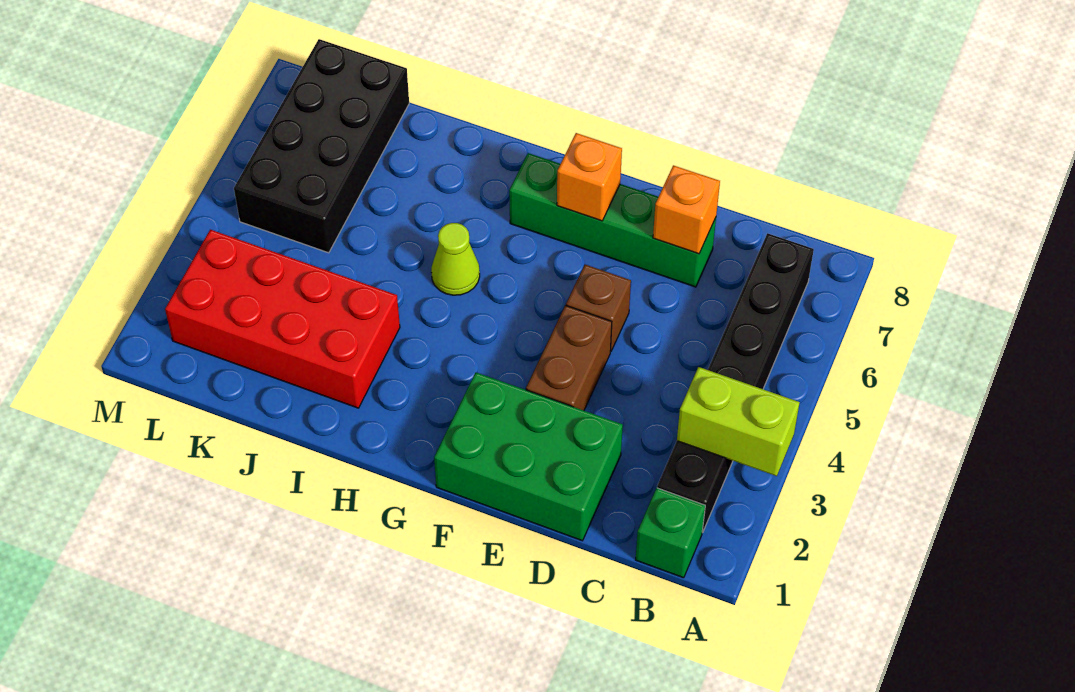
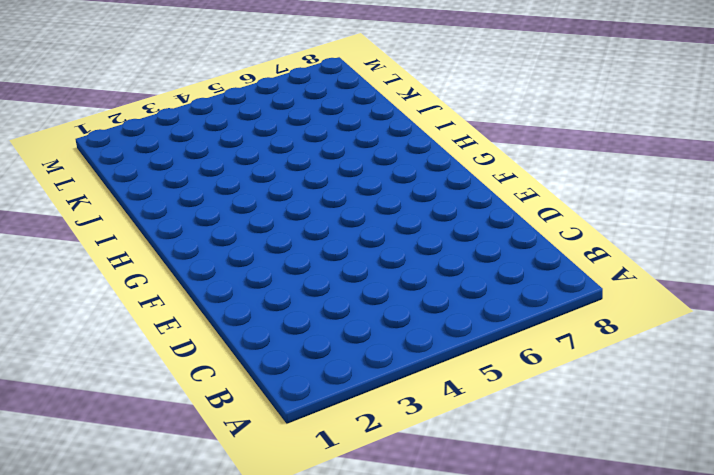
none -> green 1x1 brick [635,488,705,578]
none -> black 1x6 brick [657,233,814,533]
none -> green 2x3 brick [434,372,623,541]

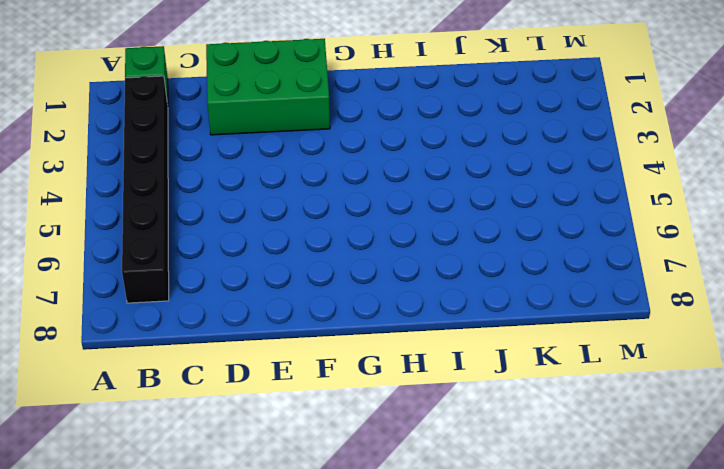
none -> green 1x4 brick [509,153,716,287]
none -> brown 1x2 brick [526,305,612,410]
none -> brown 1x1 brick [566,265,631,351]

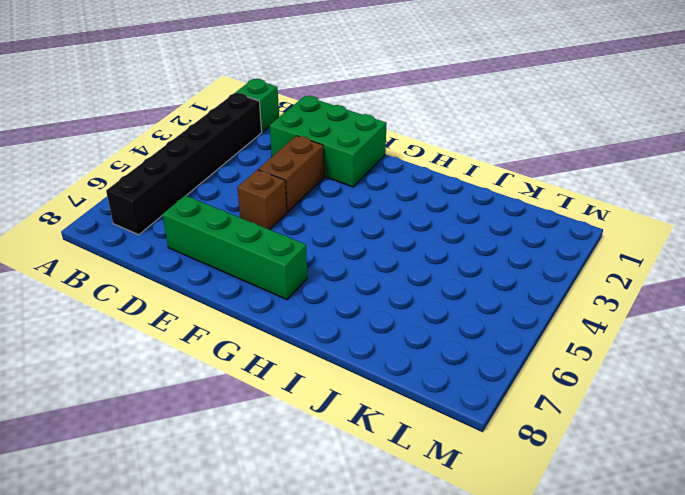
none -> lime 1x1 cone [431,223,480,295]
none -> red 2x4 brick [165,230,400,408]
none -> black 2x4 brick [234,39,409,253]

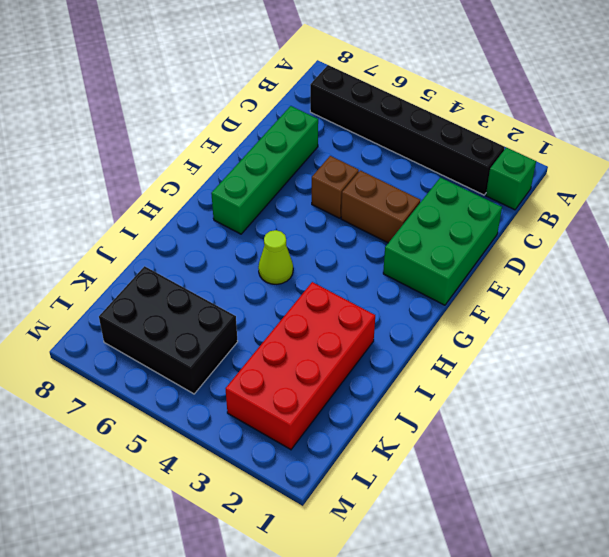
black 2x3 brick [99,266,238,394] -> black 2x4 brick [234,39,409,253]
none -> lime 1x2 brick [677,367,800,476]
none -> orange 1x1 brick [653,165,720,254]
none -> orange 1x1 brick [557,133,622,221]

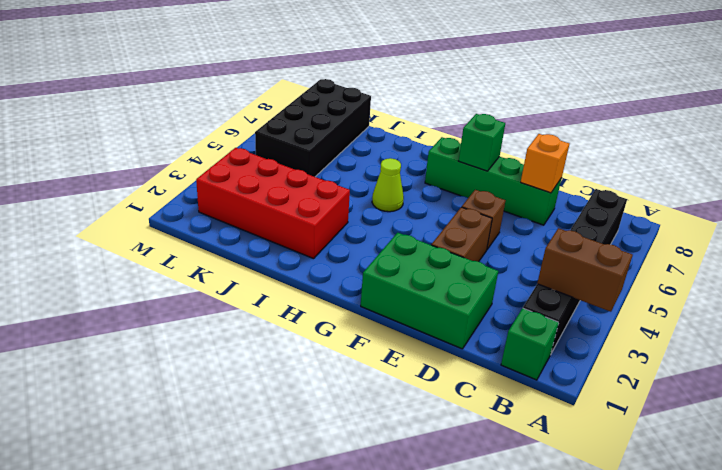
brown 1x2 brick [537,228,633,312] -> lime 1x2 brick [677,367,800,476]
green 1x1 brick [459,114,505,171] -> orange 1x1 brick [557,133,622,221]

